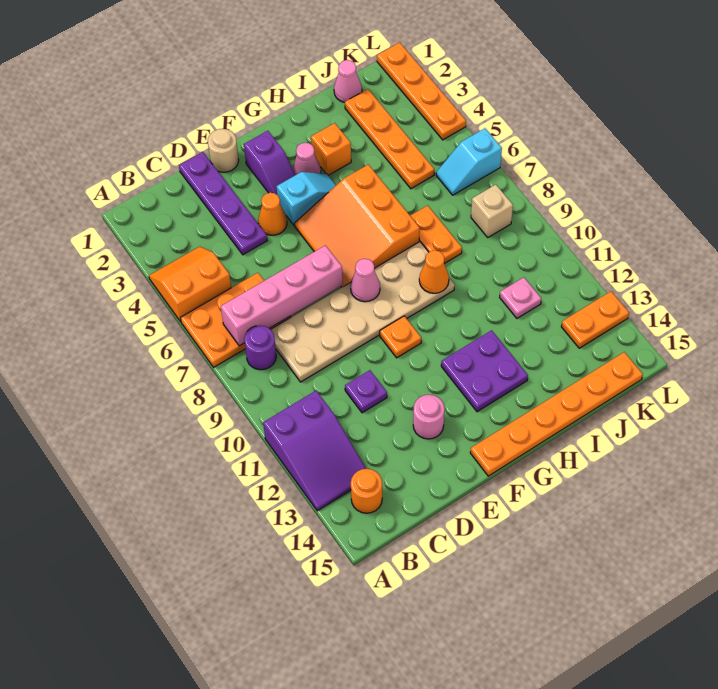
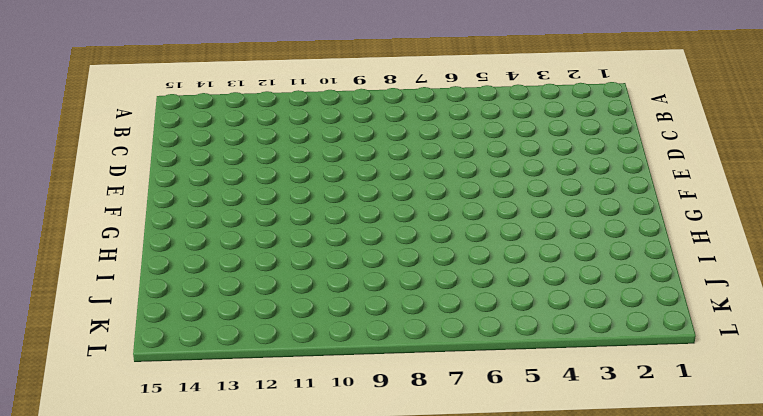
none -> orange 2x2 slope [149,247,231,322]
none -> orange 2x3 plate [180,273,291,367]
none -> purple 2x3 slope [263,391,366,511]
none -> purple 1x1 round brick [244,325,276,370]

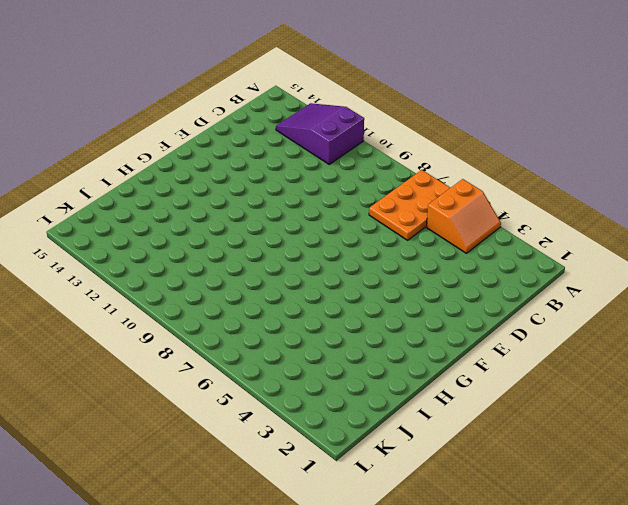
none -> purple 1x1 round brick [244,325,276,370]
none -> orange 1x1 round brick [351,469,382,513]
none -> tan 2x6 plate [270,242,455,382]
none -> purple 1x4 plate [179,152,267,255]

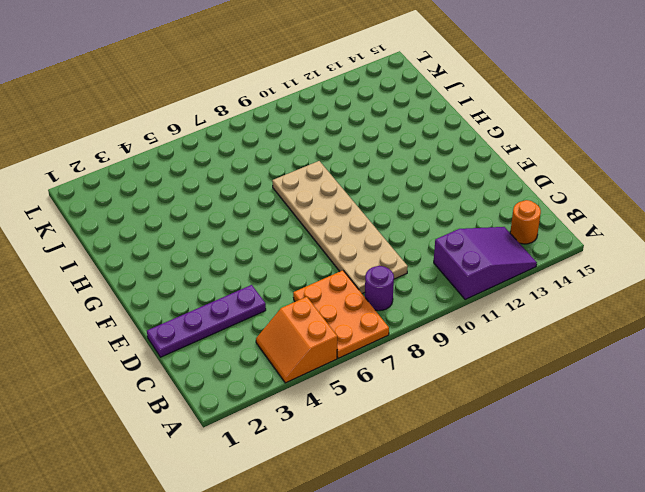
none -> purple 1x1 plate [345,370,387,413]
none -> tan 1x1 round brick [208,129,239,172]
none -> orange 1x1 cone [258,193,287,235]
none -> pink 1x1 round brick [413,395,445,439]

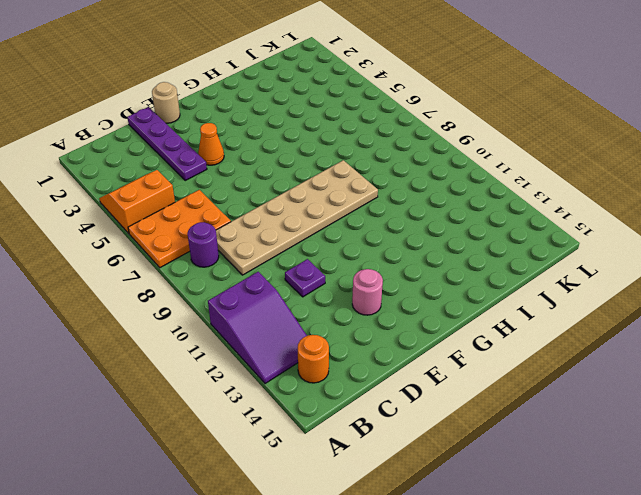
none -> purple 1x2 slope [244,131,295,195]
none -> cyan 1x2 slope [277,172,336,225]
none -> orange 3x3 slope [294,165,420,287]
none -> orange 1x1 plate [380,316,421,358]

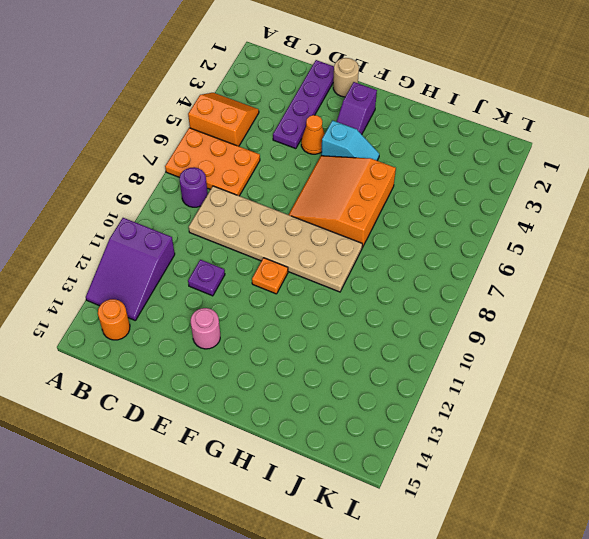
none -> orange 1x6 plate [470,352,643,476]
none -> pink 1x1 cone [293,143,321,175]
none -> purple 2x2 plate [441,330,528,412]
none -> orange 1x1 brick [311,123,351,175]

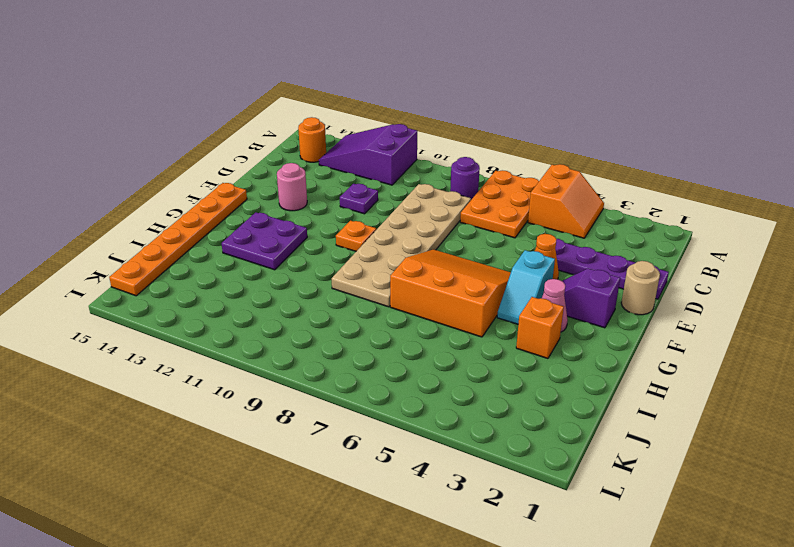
none -> orange 1x2 plate [410,206,462,264]
none -> pink 1x1 cone [334,60,362,102]
none -> orange 1x4 plate [345,89,434,189]
none -> pink 1x1 plate [500,277,541,318]

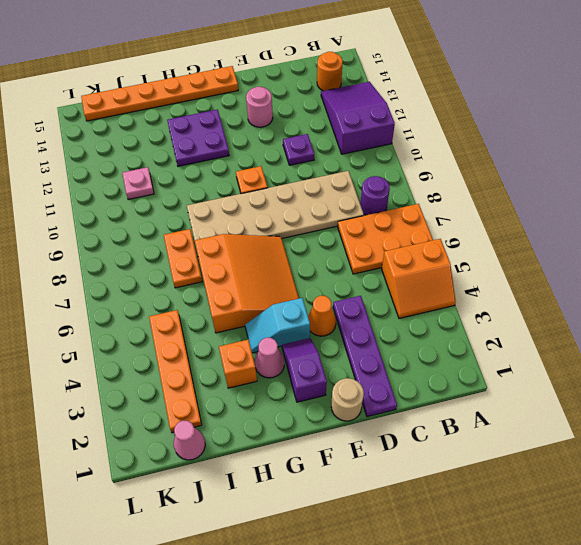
none -> cyan 1x2 slope [436,128,502,195]
none -> tan 1x1 brick [471,185,513,237]
none -> orange 1x2 plate [561,291,629,348]
none -> orange 1x4 plate [377,42,466,140]

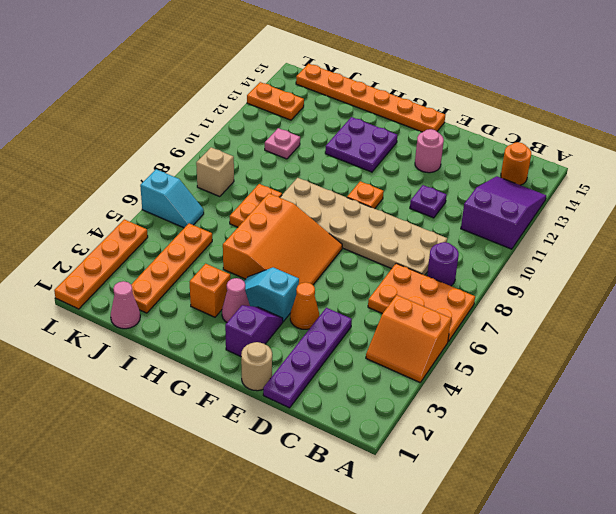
none -> pink 1x4 brick [221,245,343,346]
none -> pink 1x1 cone [351,259,380,302]
none -> orange 1x1 cone [419,250,449,293]

